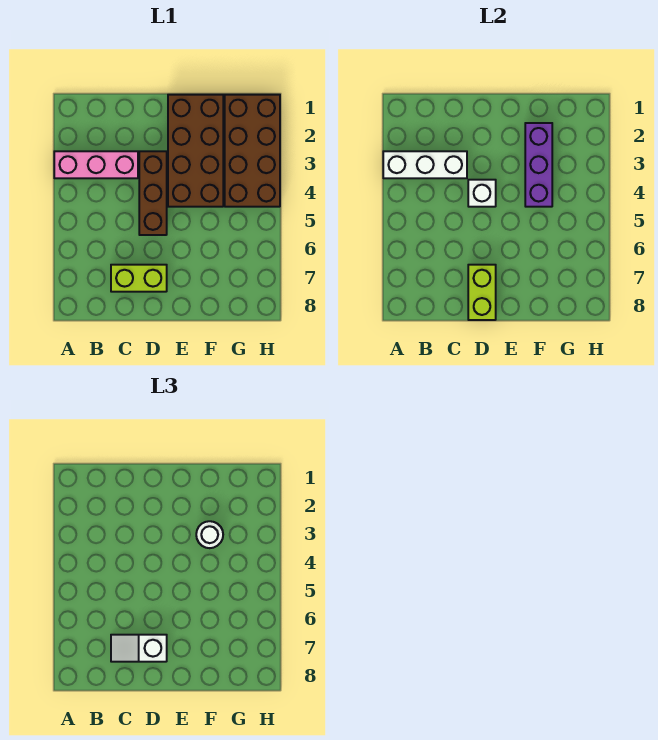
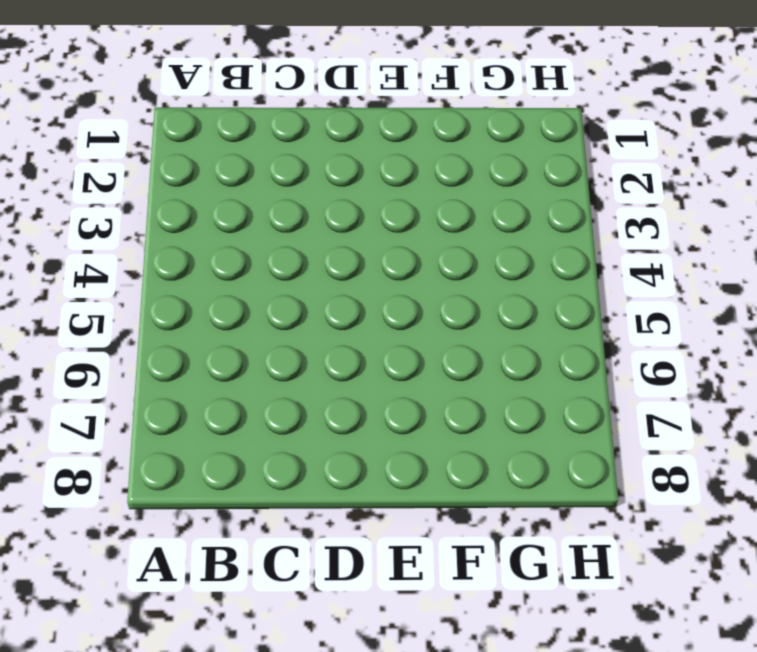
none -> pink 1x3 brick [54,151,138,178]
none -> lime 1x2 brick [111,265,167,292]

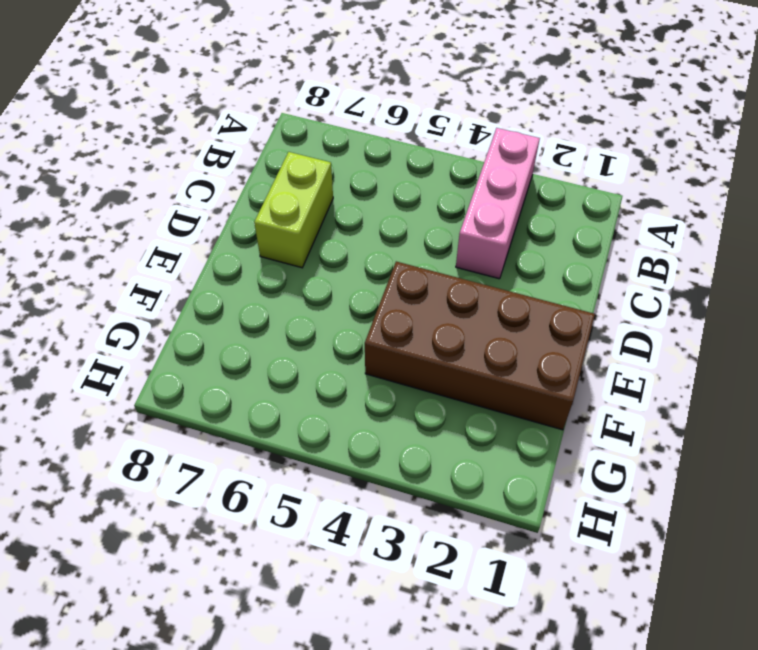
none -> brown 1x3 brick [139,151,167,235]
none -> brown 2x4 brick [225,95,280,207]

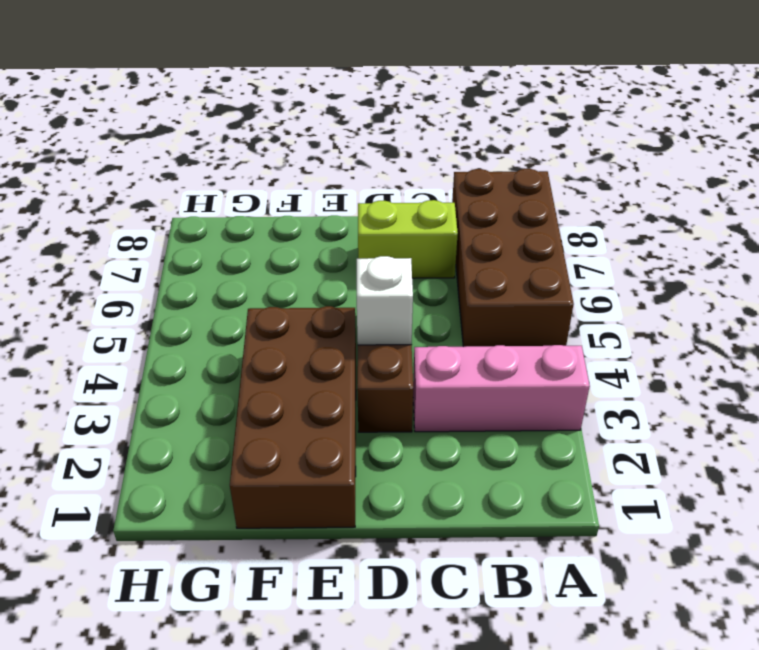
brown 2x4 brick [452,169,574,347] -> brown 2x4 brick moved to [225,95,280,207]
none -> white 1x3 brick [383,151,467,178]
none -> lime 1x2 brick [468,265,496,320]

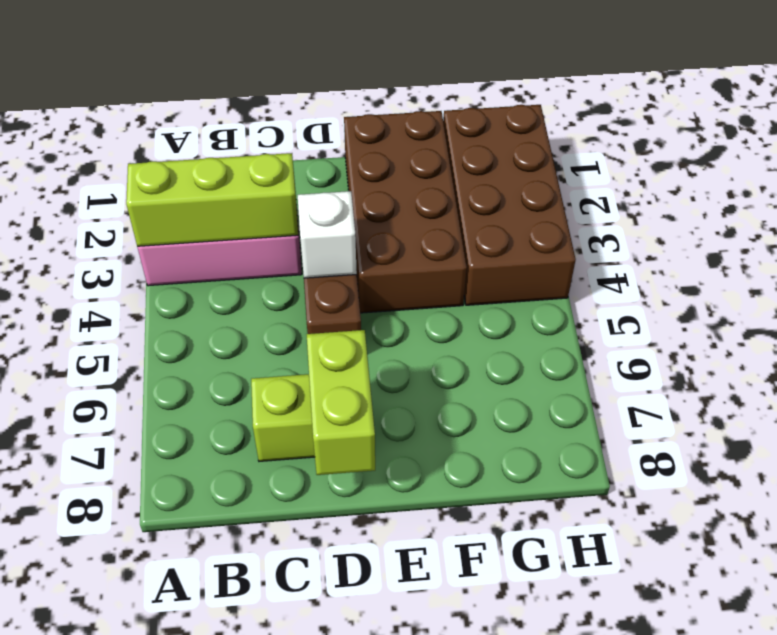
lime 1x3 brick [126,153,298,246] -> white 1x3 brick [383,151,467,178]
none -> purple 1x3 brick [525,123,552,207]
none -> white 1x2 slope [111,635,167,662]

